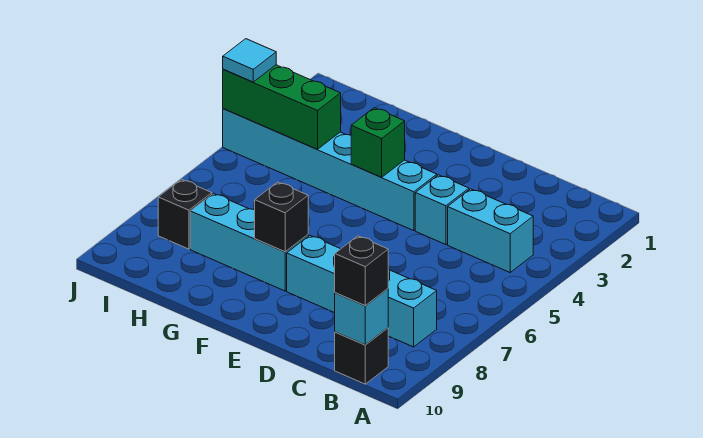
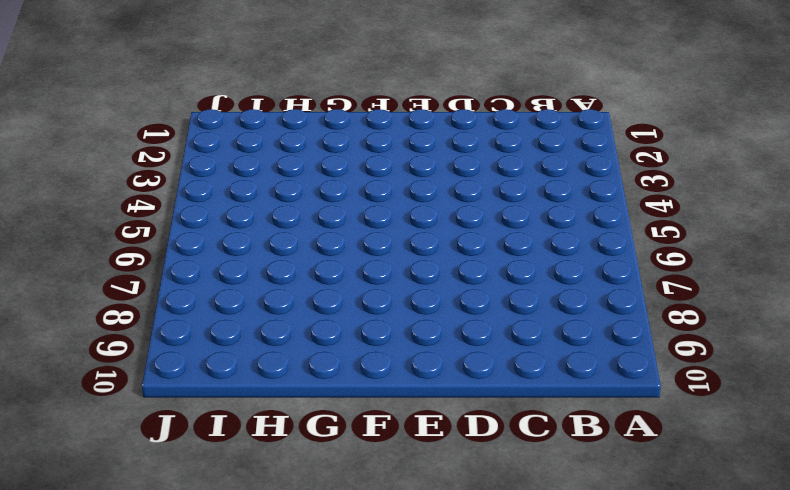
none -> cyan 1x2 brick [448,189,533,272]
none -> cyan 1x4 brick [287,235,437,347]
none -> black 1x1 brick [335,328,388,384]

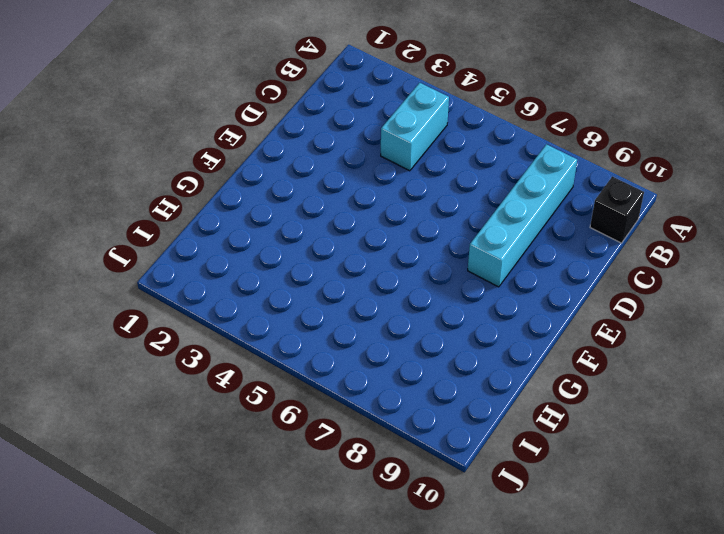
none -> cyan 1x1 brick [415,175,469,245]
none -> cyan 1x6 brick [223,109,437,231]
none -> cyan 1x3 brick [190,193,308,291]

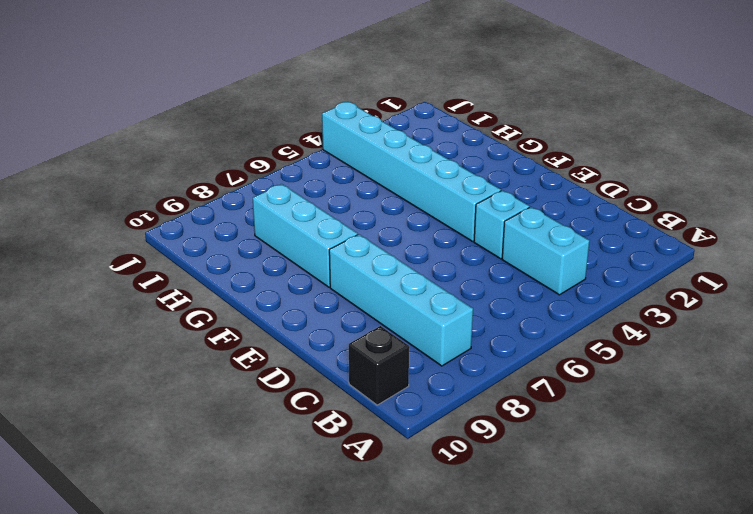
none -> black 1x1 brick [158,179,212,249]
none -> cyan 1x1 brick [335,289,388,345]
none -> green 1x1 brick [351,108,405,177]

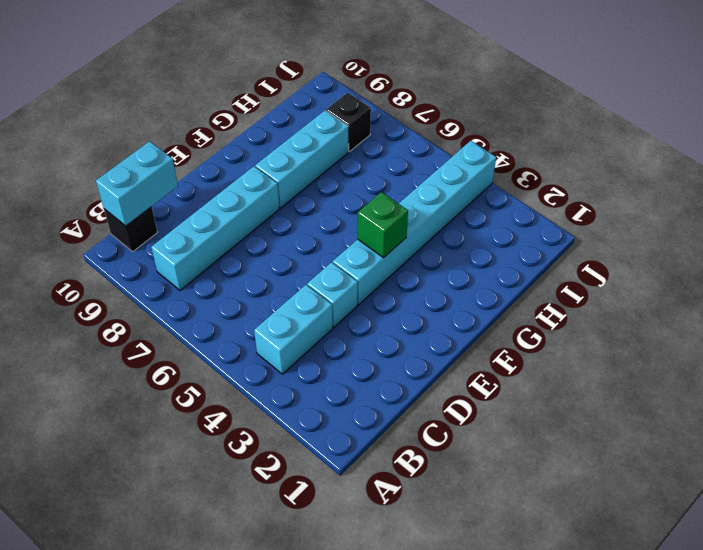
cyan 1x2 brick [96,141,178,226] -> cyan 1x1 brick [335,289,388,345]
none -> black 1x1 brick [255,182,308,252]
none -> green 1x3 brick [223,65,341,149]
none -> black 1x1 brick [335,236,388,306]

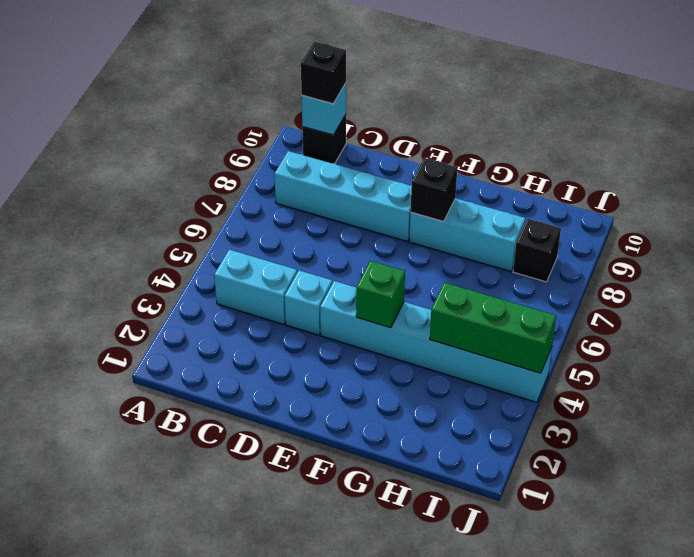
none -> cyan 1x1 tile [223,39,276,82]

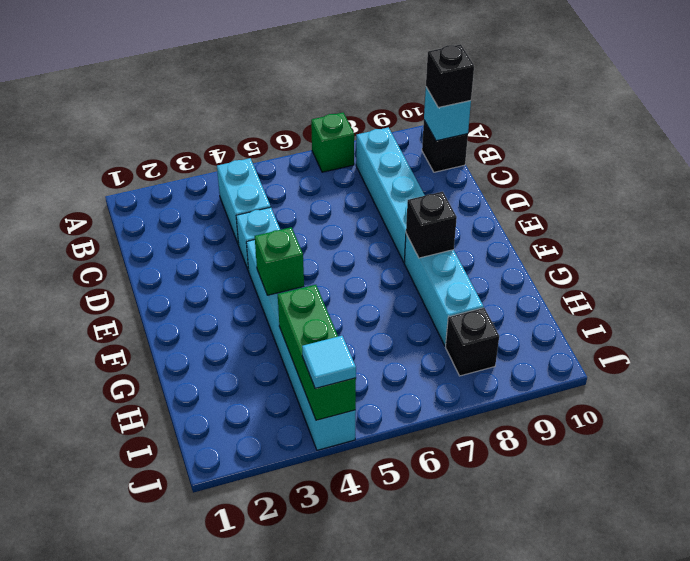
green 1x1 brick [311,113,354,172] -> none

